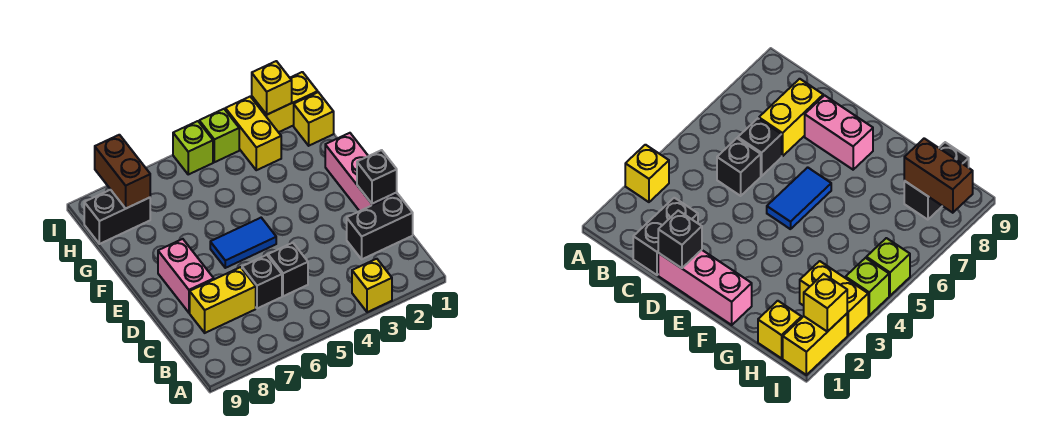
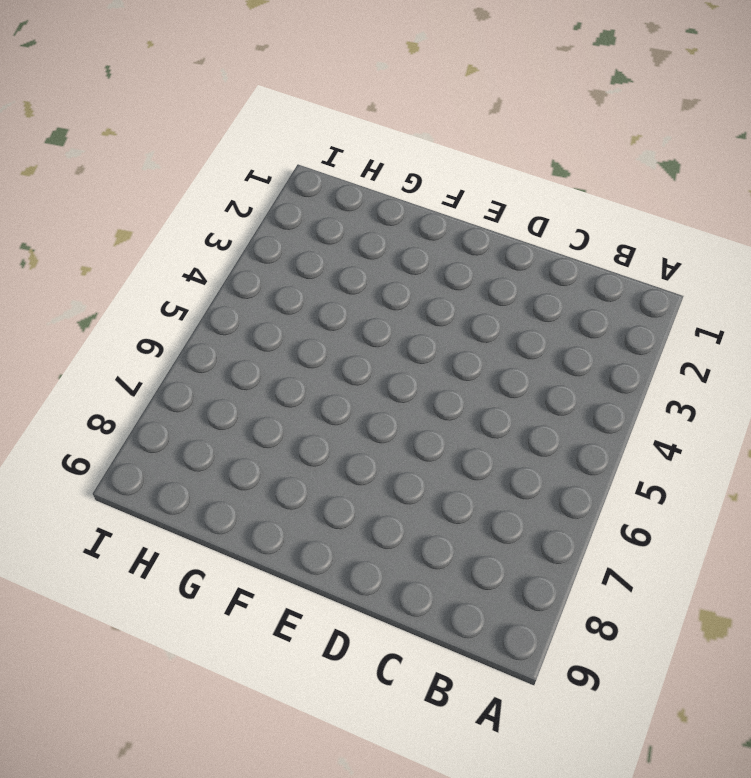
none -> yellow 1x1 brick [352,259,392,312]
none -> black 1x2 brick [347,194,413,259]
none -> black 1x1 brick [268,243,308,296]

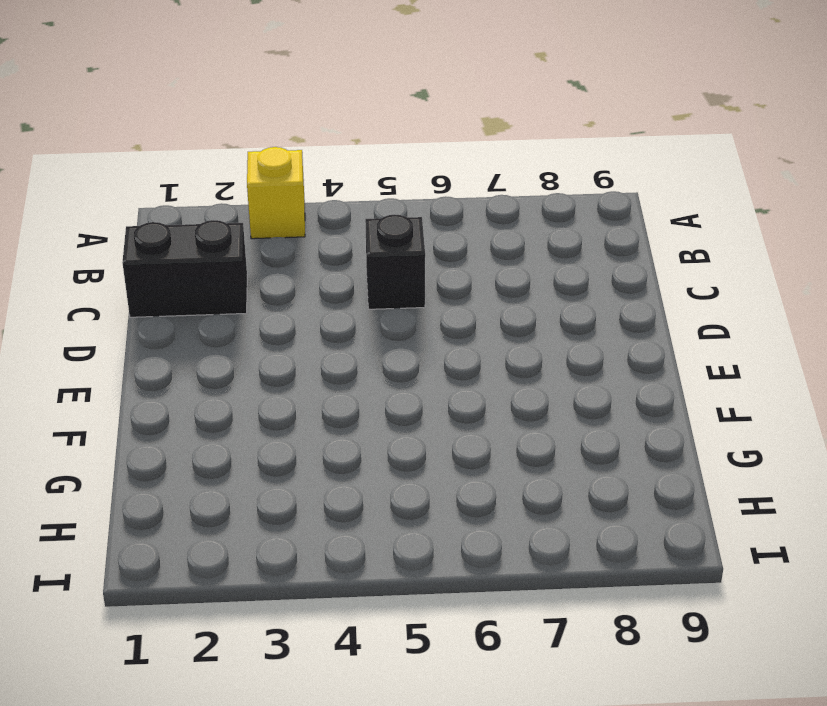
none -> black 1x1 brick [242,255,282,308]
none -> yellow 1x2 brick [190,267,256,333]
none -> pink 1x3 brick [325,133,397,211]

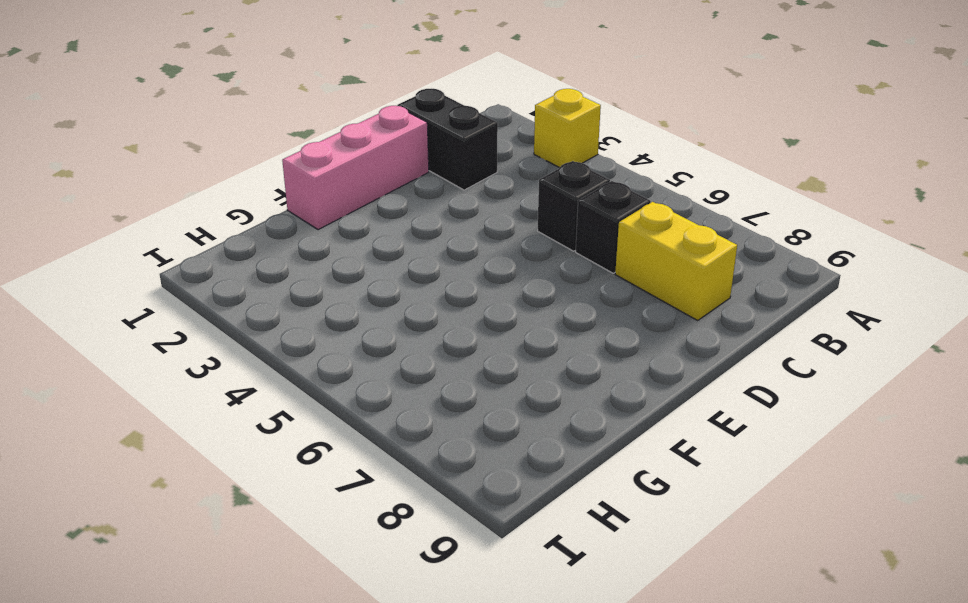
none -> pink 1x2 brick [158,239,214,313]
none -> blue 1x2 tile [210,218,276,268]
none -> yellow 1x1 brick [294,92,334,146]

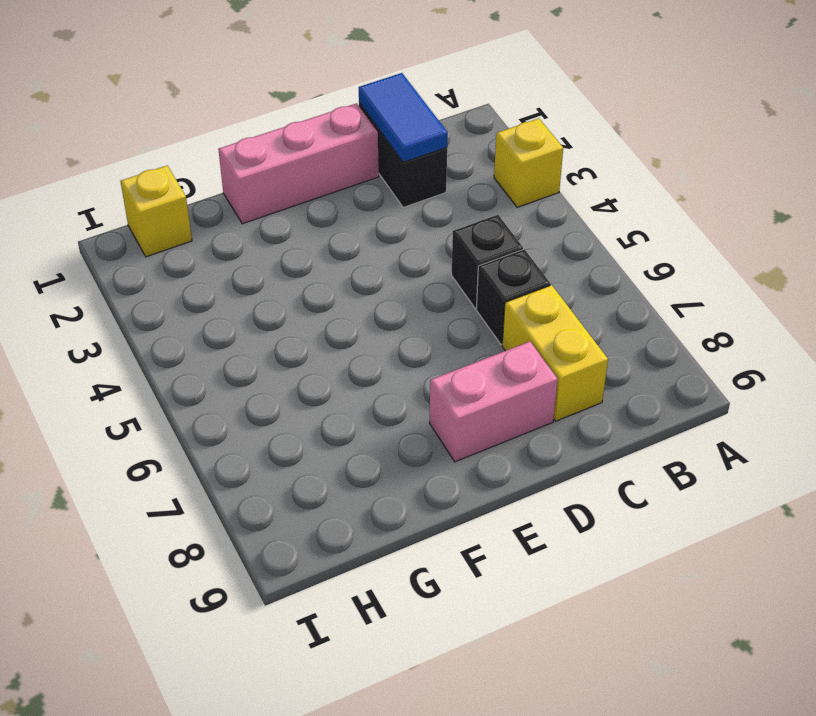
blue 1x2 tile [359,73,448,162] -> blue 1x2 tile moved to [210,218,276,268]
none -> yellow 1x2 brick [225,97,281,170]
none -> black 1x2 brick [84,190,150,244]
none -> yellow 1x2 brick [252,72,318,132]

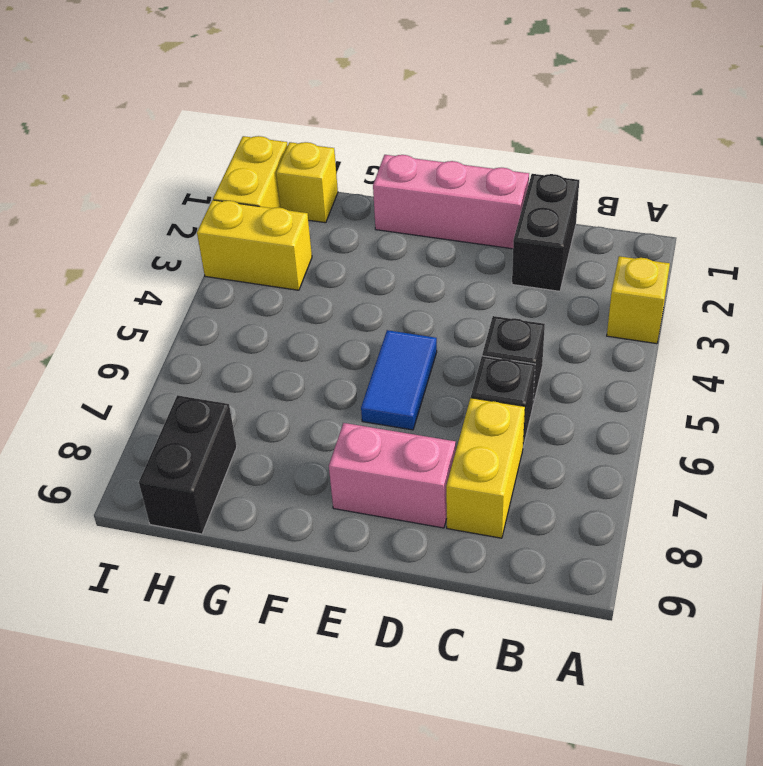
none -> lime 1x1 brick [199,109,239,162]
none -> lime 1x1 brick [173,121,213,174]
none -> black 1x1 brick [357,150,397,204]

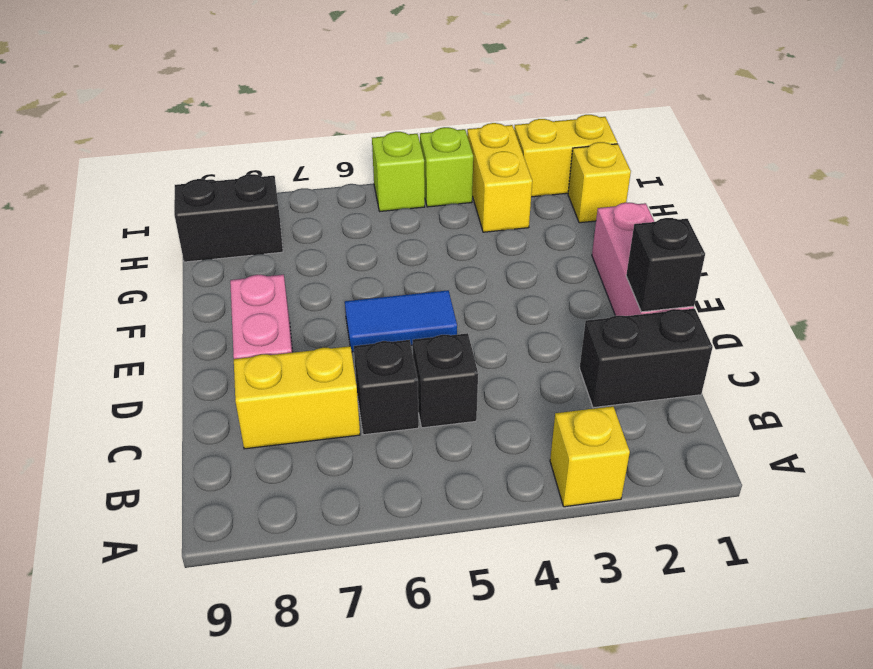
none -> brown 1x2 brick [95,135,150,209]
none -> yellow 1x1 brick [252,61,292,115]

